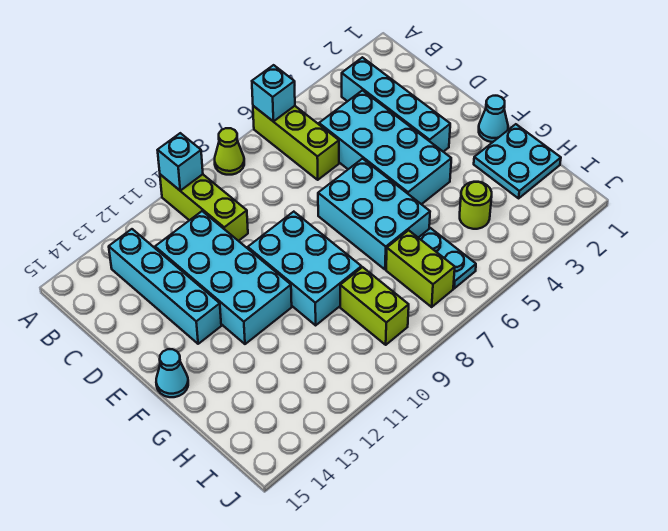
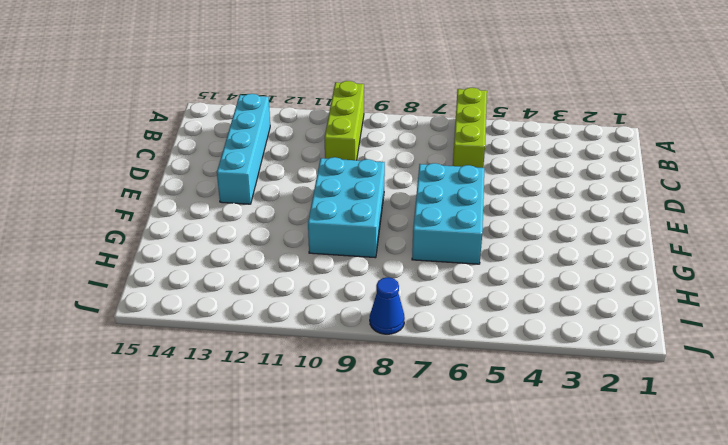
blue 1x1 cone [370,277,405,334] -> none
none -> lime 1x1 cone [215,128,244,175]
none -> cyan 1x4 brick [342,57,450,152]
none -> cyan 2x4 brick [319,90,451,204]

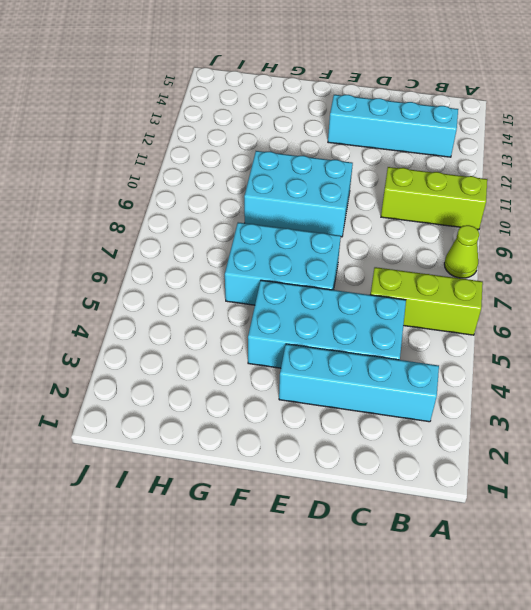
none -> cyan 2x4 brick [155,211,292,344]
none -> cyan 1x1 cone [479,96,508,142]
none -> cyan 1x1 cone [156,349,188,397]

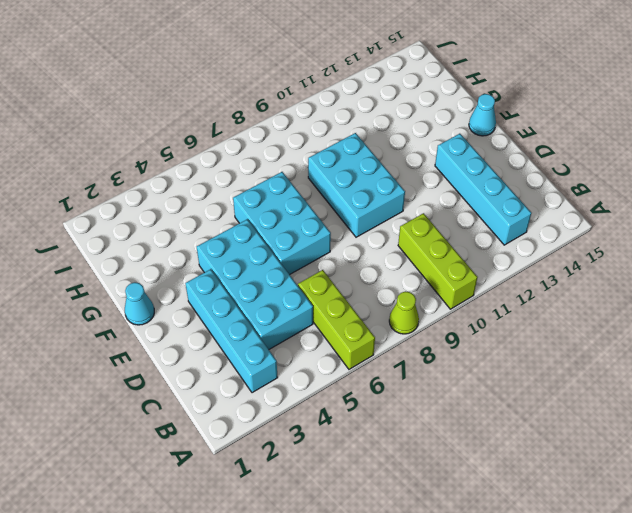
none -> cyan 2x4 brick [155,211,292,344]
none -> cyan 2x2 plate [474,124,561,198]
none -> lime 1x1 round brick [460,182,492,229]

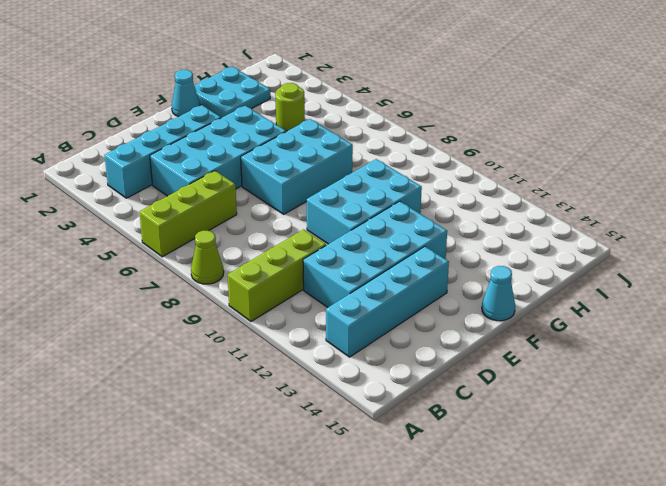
none -> cyan 1x2 plate [419,228,476,288]
none -> lime 1x2 brick [386,230,455,307]
none -> lime 1x2 brick [340,267,409,345]

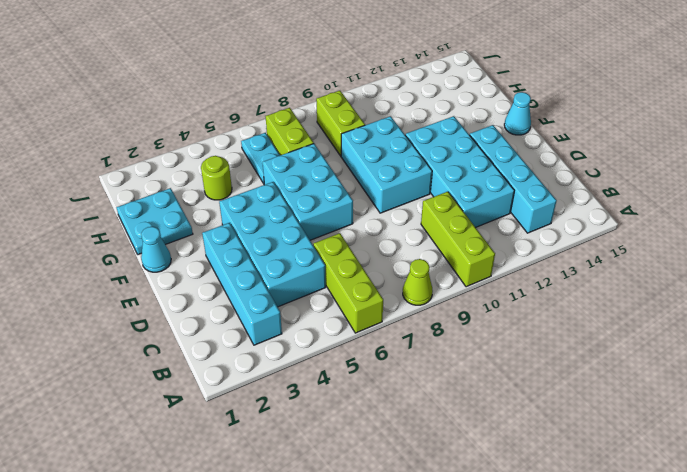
none -> cyan 1x1 brick [252,65,295,121]
none -> cyan 1x1 brick [158,133,203,190]

